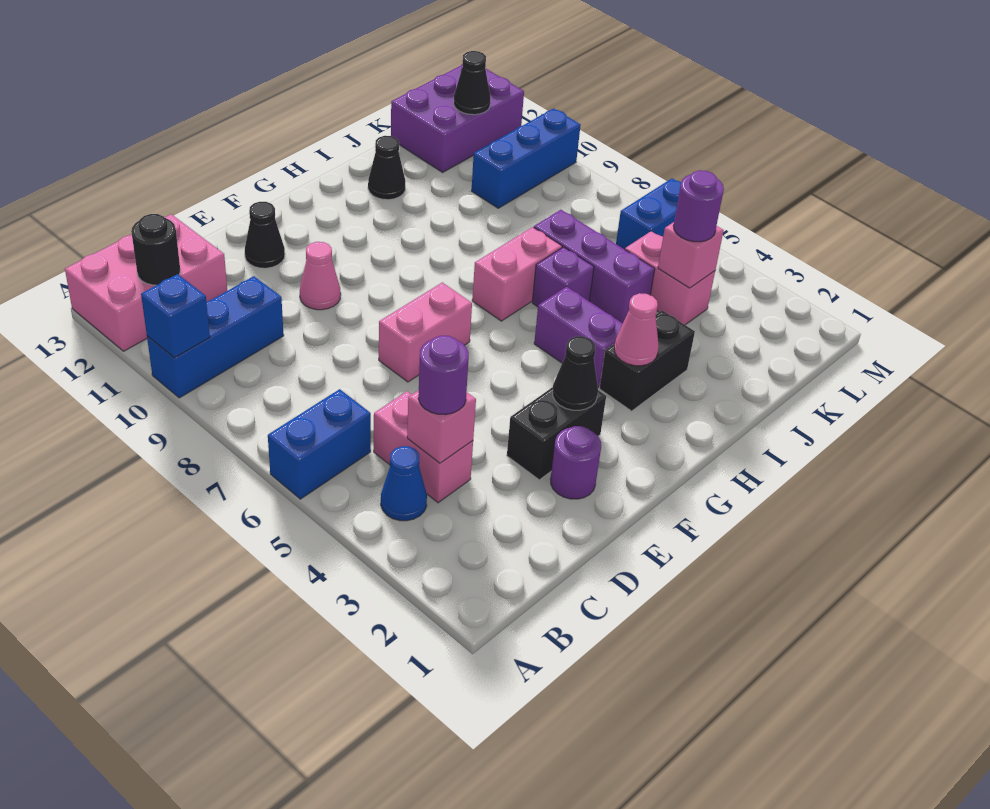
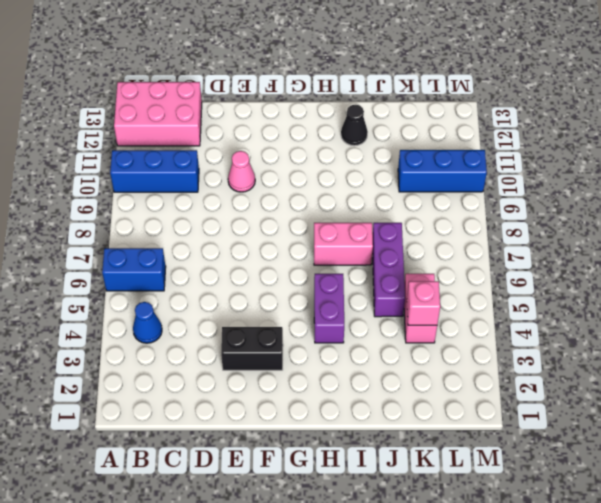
none -> pink 1x2 brick [374,391,473,503]
none -> purple 1x1 round brick [551,426,601,499]
none -> pink 1x2 brick [379,282,472,382]

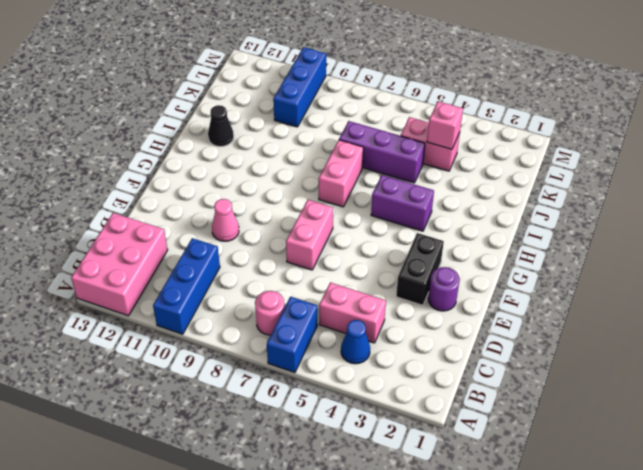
pink 1x1 round brick [255,291,284,335] -> none
none -> black 1x1 cone [245,202,285,268]
none -> black 1x2 brick [599,310,695,411]
none -> purple 1x1 brick [532,247,594,307]

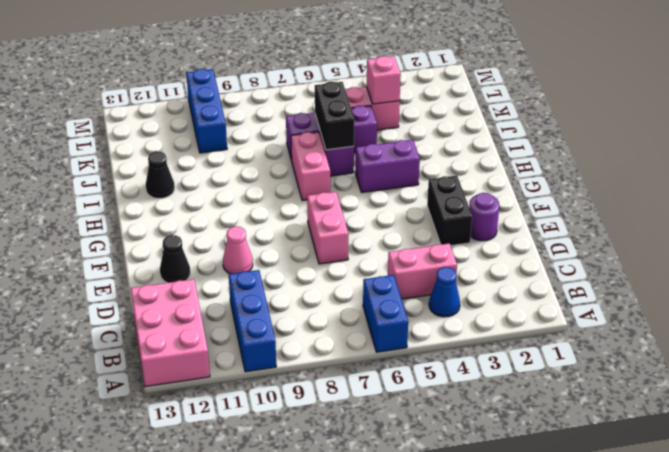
black 1x2 brick [315,82,354,150] -> black 1x2 brick moved to [599,310,695,411]
none -> purple 2x3 brick [391,64,524,172]
none -> blue 1x2 brick [616,179,681,249]
none -> blue 1x1 brick [141,274,210,358]

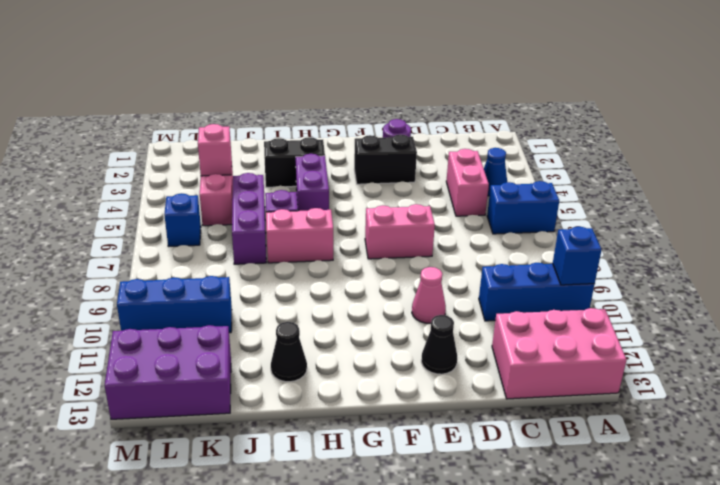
blue 1x1 brick [164,193,201,247] -> blue 1x2 brick [616,179,681,249]
none -> black 1x1 round brick [131,214,180,285]
none -> pink 1x1 brick [407,390,476,463]
none -> black 1x1 cone [552,336,598,410]

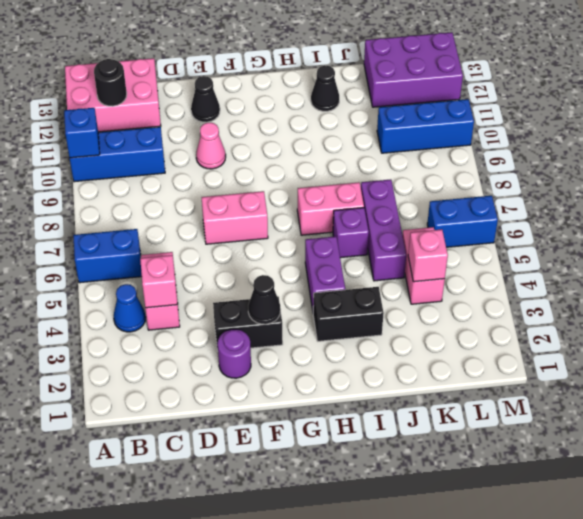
none -> pink 1x1 cone [614,293,659,366]
none -> black 1x1 cone [454,51,490,115]
none -> purple 1x1 round brick [418,336,469,415]

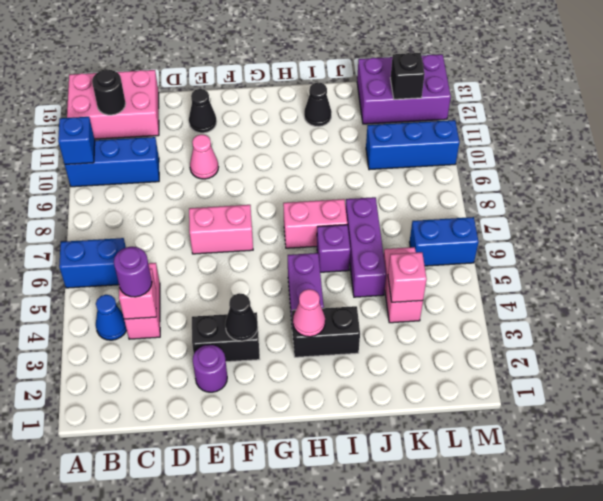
black 1x1 brick [390,53,425,99] -> black 1x1 cone [454,51,490,115]
none -> purple 1x1 round brick [673,170,724,242]

